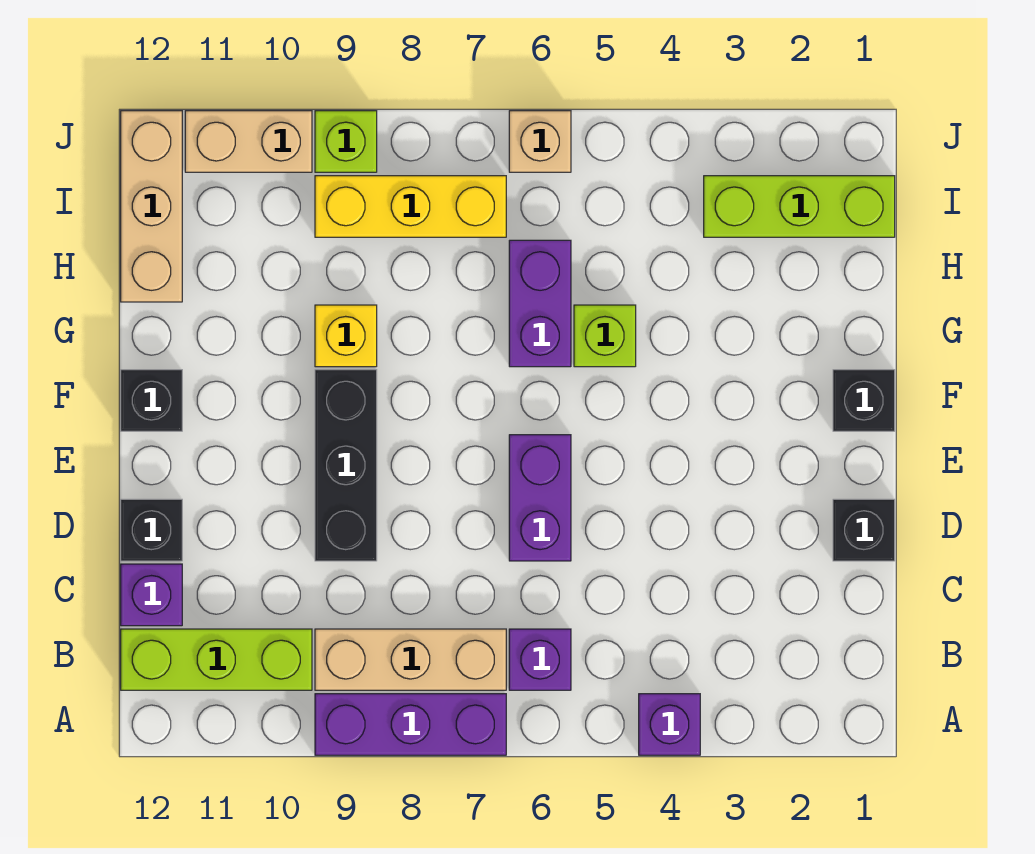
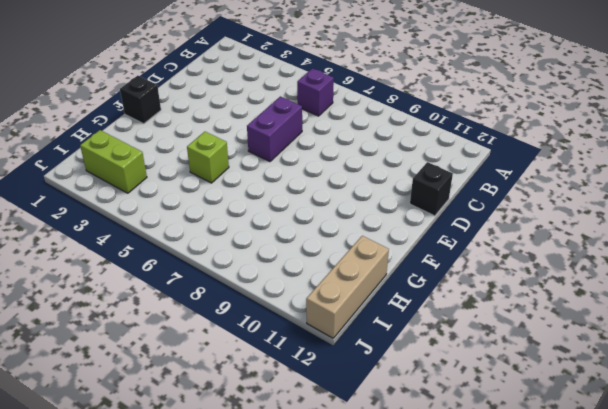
lime 1x2 brick [80,130,147,193] -> lime 1x3 brick [704,176,895,237]
none -> purple 1x1 brick [639,694,700,755]
none -> purple 1x3 brick [315,694,506,755]
none -> tan 1x3 brick [315,629,506,690]

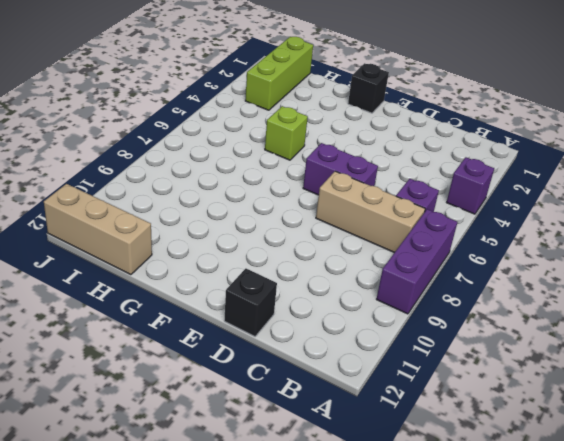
tan 1x3 brick [316,171,425,253] -> tan 1x3 brick turned to [315,629,506,690]
none -> lime 1x3 brick [121,629,312,690]
none -> purple 1x1 brick [121,564,182,626]
none -> black 1x1 brick [833,499,895,561]

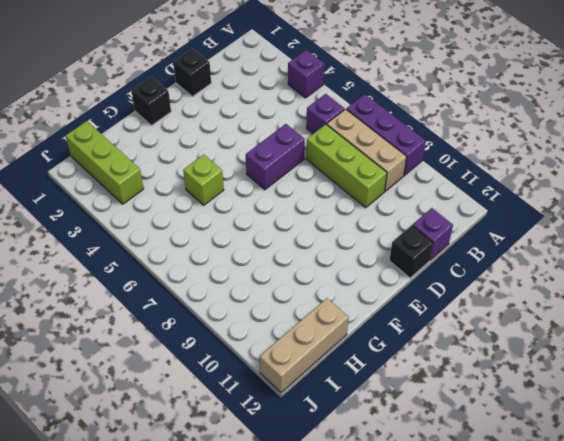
lime 1x3 brick [306,124,387,208] -> lime 1x3 brick moved to [121,629,312,690]
none -> black 1x3 brick [315,370,377,561]
none -> black 1x1 brick [121,370,182,431]
none -> purple 1x2 brick [509,240,571,367]

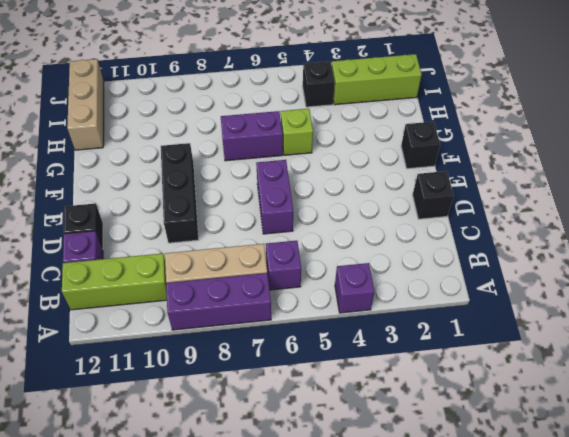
purple 1x2 brick [221,111,283,161] -> purple 1x2 brick turned to [509,240,571,367]
black 1x1 brick [303,61,335,107] -> black 1x1 brick moved to [121,370,182,431]
none -> yellow 1x1 brick [315,305,377,367]
none -> yellow 1x3 brick [315,176,506,237]
none -> tan 1x1 brick [509,111,571,172]

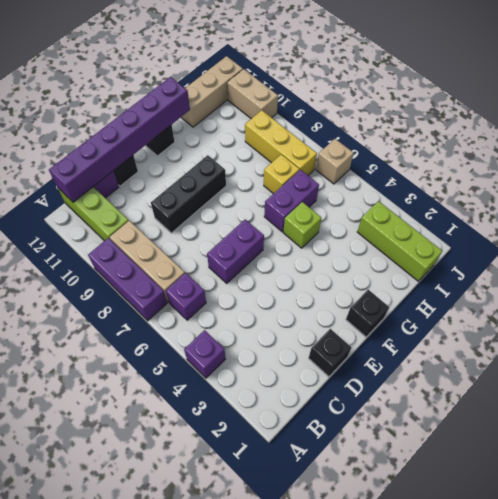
purple 1x6 brick [49,77,190,202] -> none
yellow 1x1 brick [264,154,299,194] -> yellow 1x1 brick moved to [315,305,377,367]
none -> lime 1x1 brick [315,111,377,172]

